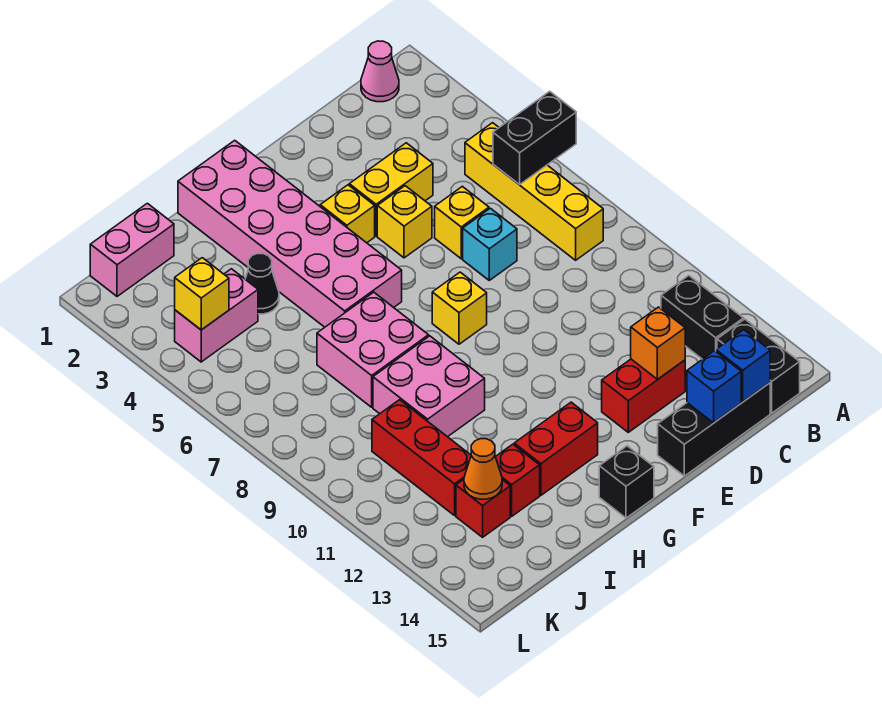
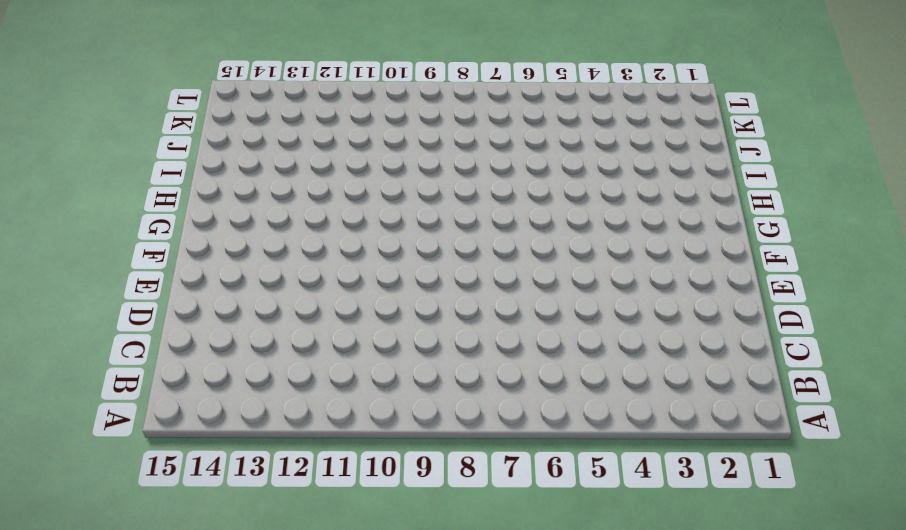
none -> pink 1x1 cone [361,41,399,102]
none -> yellow 1x4 brick [465,123,603,260]
none -> black 1x2 brick [661,276,744,359]

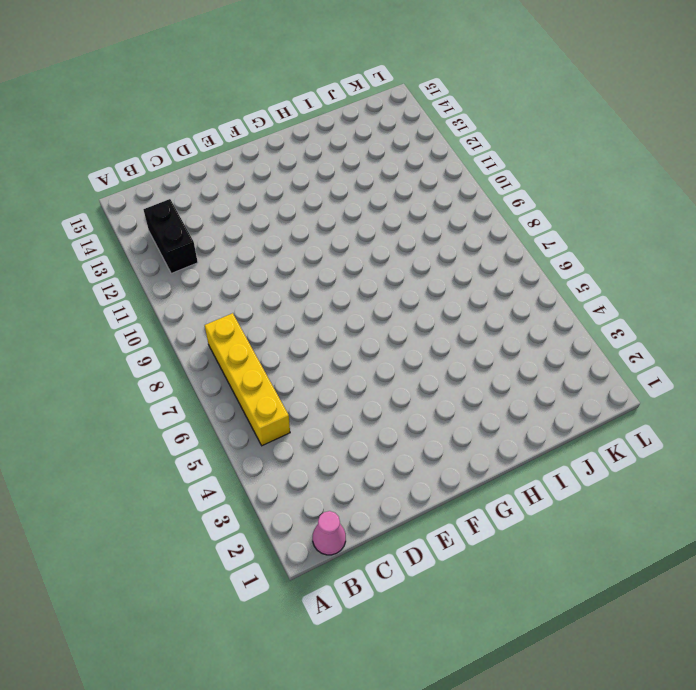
none -> black 1x2 brick [717,319,800,413]
none -> black 1x3 brick [658,383,770,476]
none -> yellow 1x2 brick [349,143,433,236]

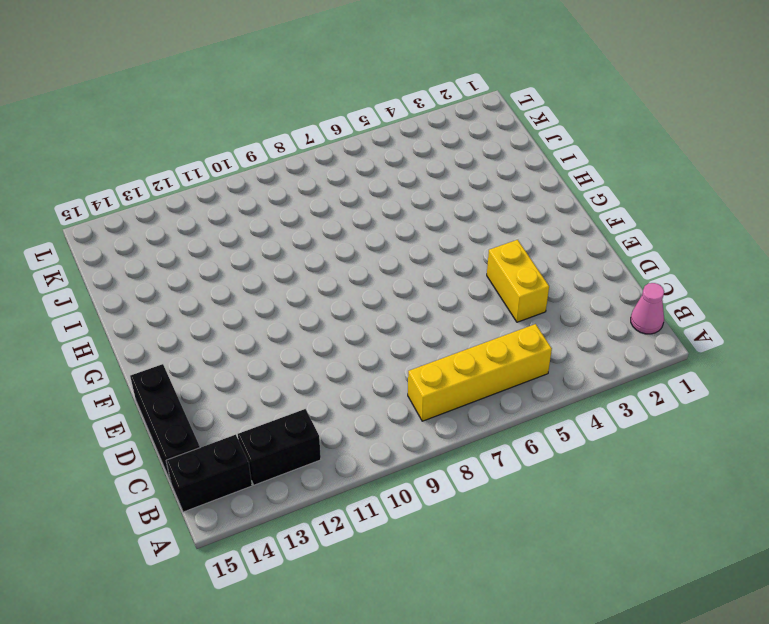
none -> yellow 1x1 brick [435,186,489,259]
none -> cyan 1x1 brick [463,208,517,280]
none -> red 1x2 brick [602,359,685,432]

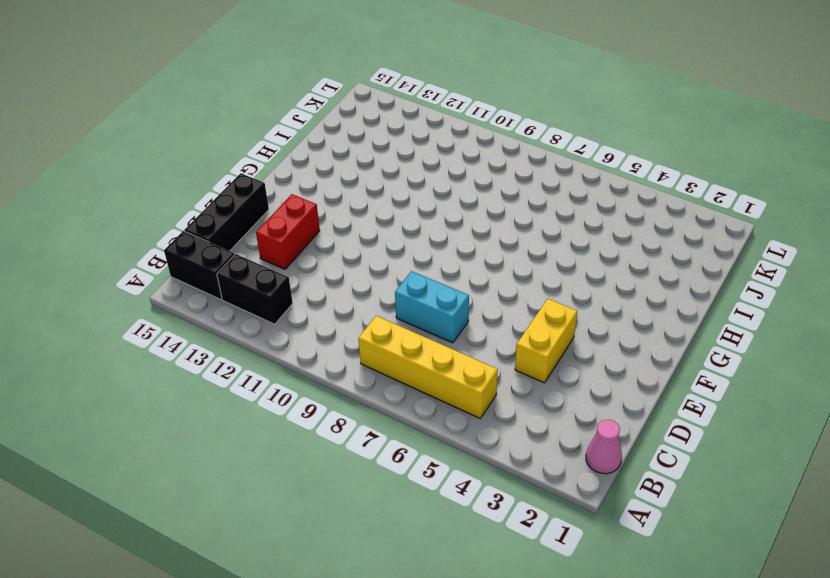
cyan 1x2 brick [395,271,469,343] -> cyan 1x1 brick [463,208,517,280]
none -> yellow 1x1 brick [435,186,489,259]
none -> yellow 1x1 brick [377,186,432,258]
none -> yellow 1x1 brick [320,185,375,243]

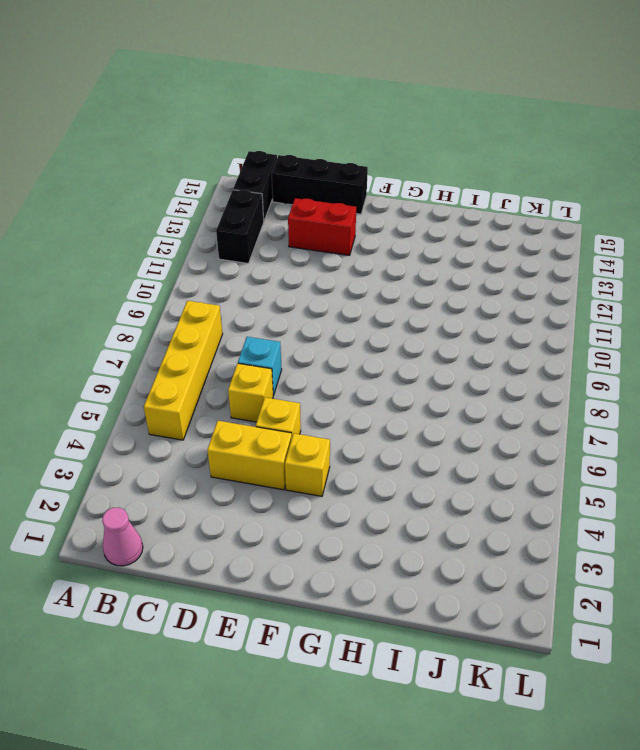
none -> yellow 1x1 brick [432,272,487,344]
none -> pink 2x6 brick [178,140,402,327]
none -> red 1x2 brick [514,402,598,495]

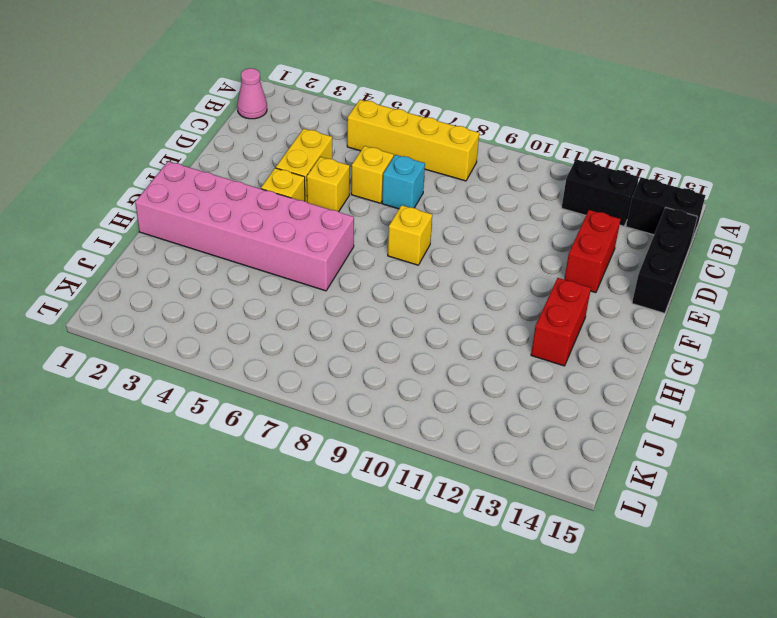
none -> black 1x1 brick [599,446,654,518]
none -> pink 2x2 brick [317,292,429,407]
none -> pink 2x2 brick [373,336,485,437]

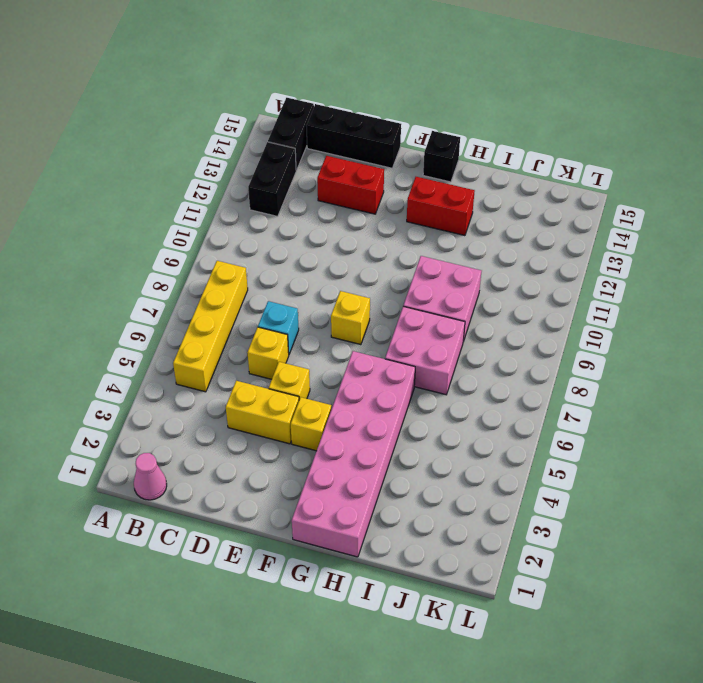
none -> black 1x1 cone [245,254,279,314]
none -> red 1x1 brick [496,444,540,516]
none -> pink 1x2 brick [90,203,174,296]

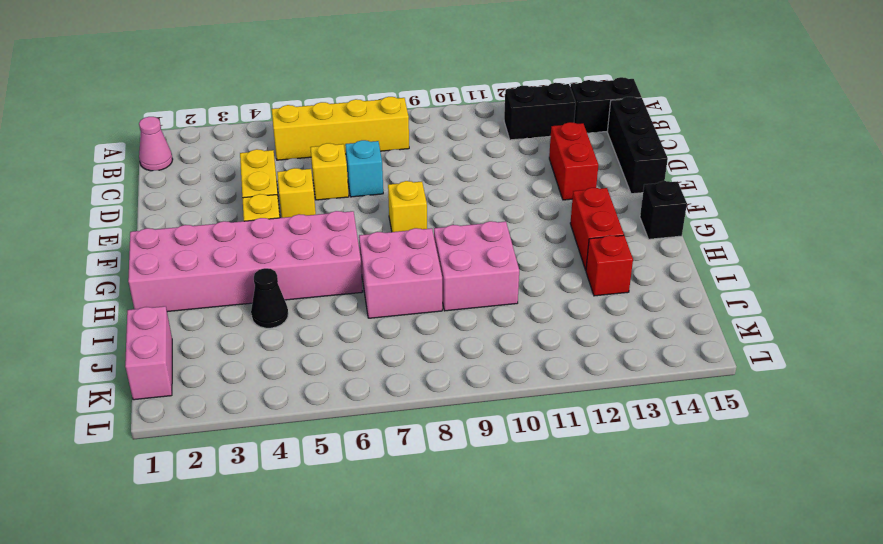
none -> pink 1x2 brick [175,269,258,362]
none -> red 1x3 brick [372,400,471,515]
none -> red 1x1 brick [456,480,510,537]

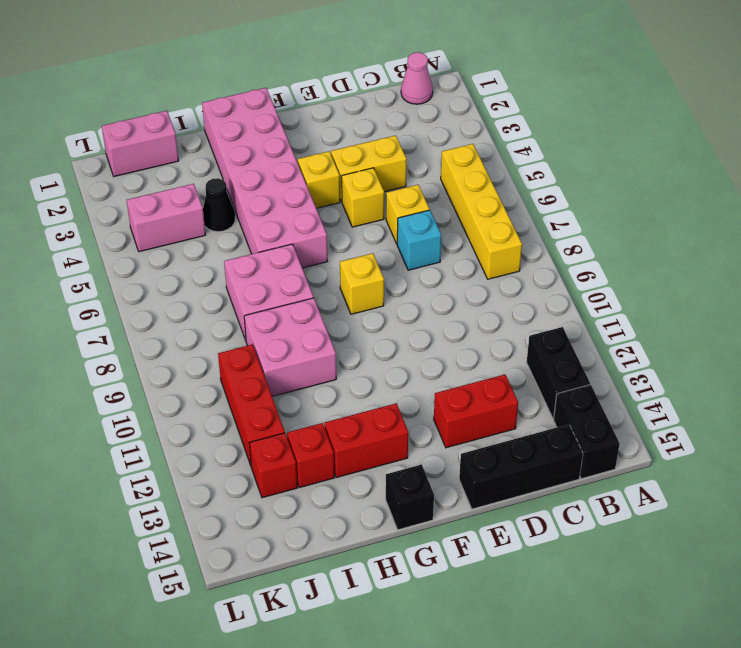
none -> black 1x2 brick [493,91,576,185]
none -> blue 1x1 brick [716,330,770,402]
none -> orange 1x1 brick [631,307,685,379]

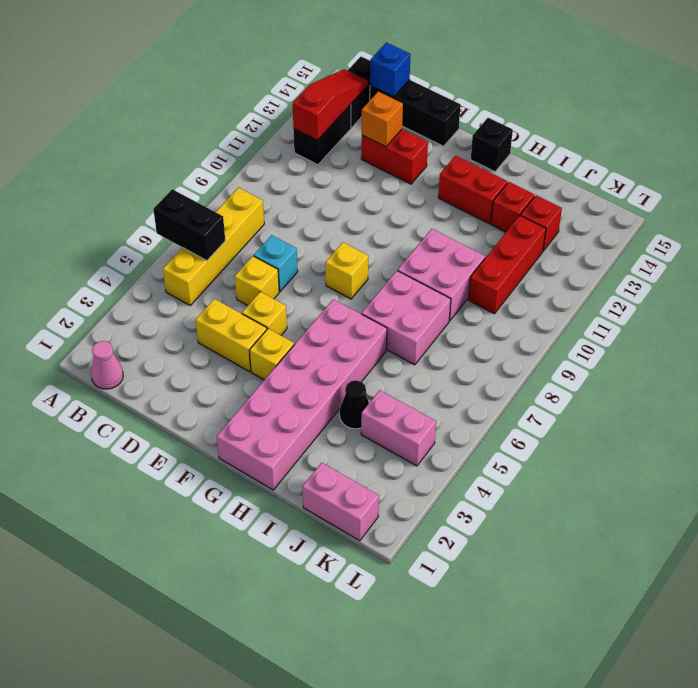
red 1x3 slope [293,69,368,140] -> none
none -> blue 1x1 brick [687,351,741,423]
none -> orange 1x1 cone [464,439,502,499]
none -> yellow 1x1 brick [175,258,229,330]

